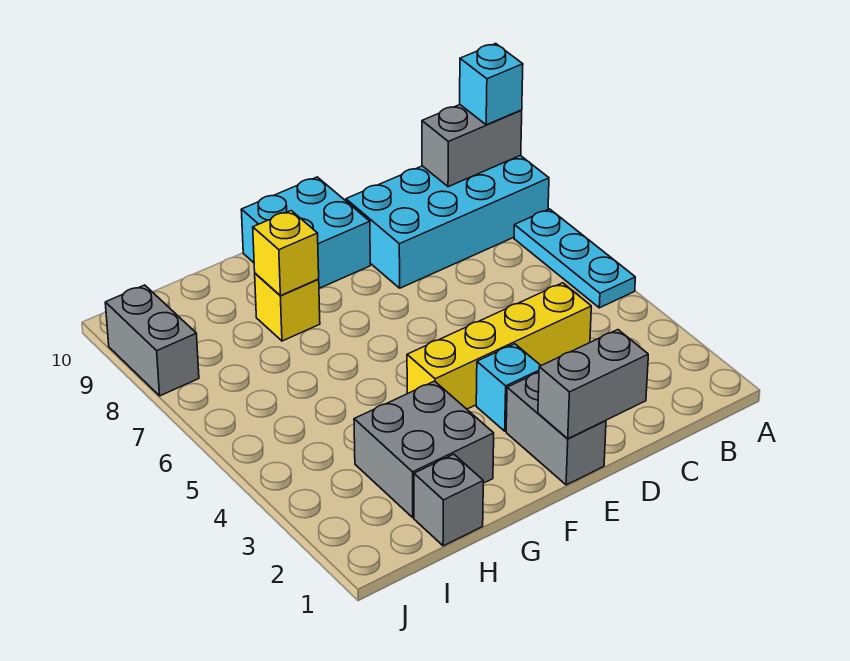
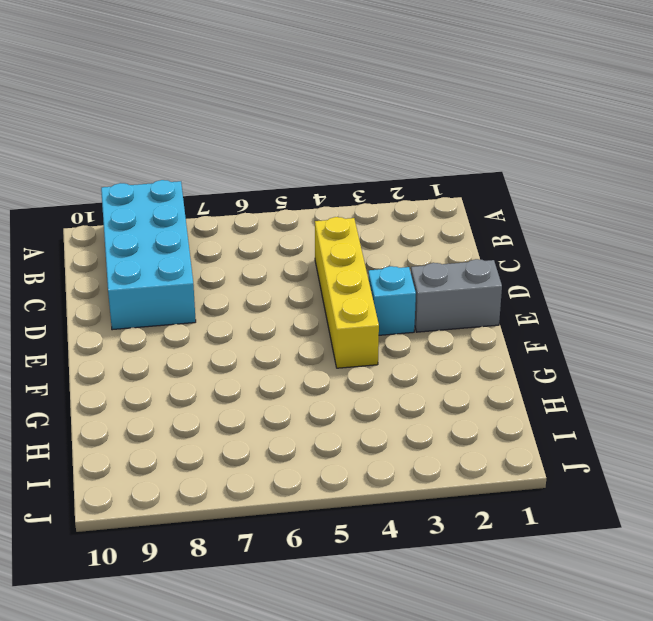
none -> cyan 1x3 plate [514,209,635,308]
none -> cyan 2x2 brick [241,177,370,288]
none -> grey 2x2 brick [354,381,494,517]

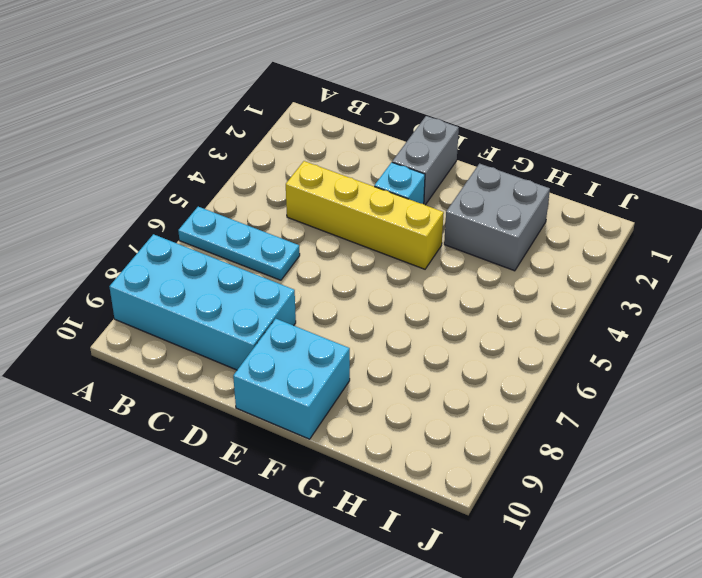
cyan 1x3 plate [178,207,300,280] -> cyan 1x3 plate turned to [514,209,635,308]
none -> yellow 1x1 brick [255,273,320,341]
none -> grey 1x1 brick [414,454,483,546]
none -> grey 1x2 brick [105,285,199,396]

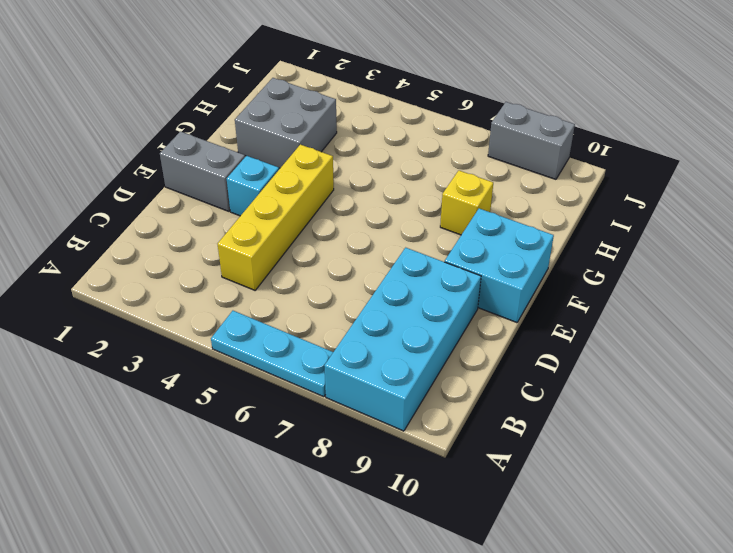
none -> grey 1x1 brick [414,454,483,546]
none -> grey 1x2 brick [422,105,522,187]
none -> grey 1x2 brick [538,330,648,439]

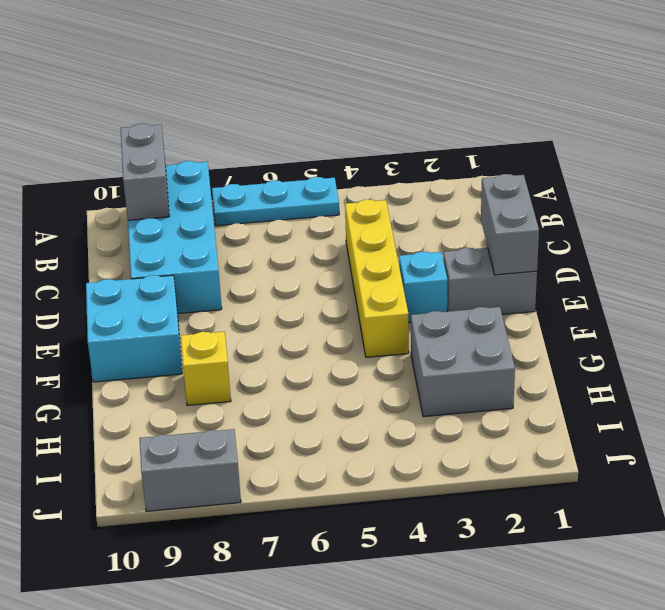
none -> grey 1x1 brick [414,454,483,546]
none -> yellow 1x1 brick [253,211,319,296]
none -> cyan 1x1 brick [460,44,523,125]

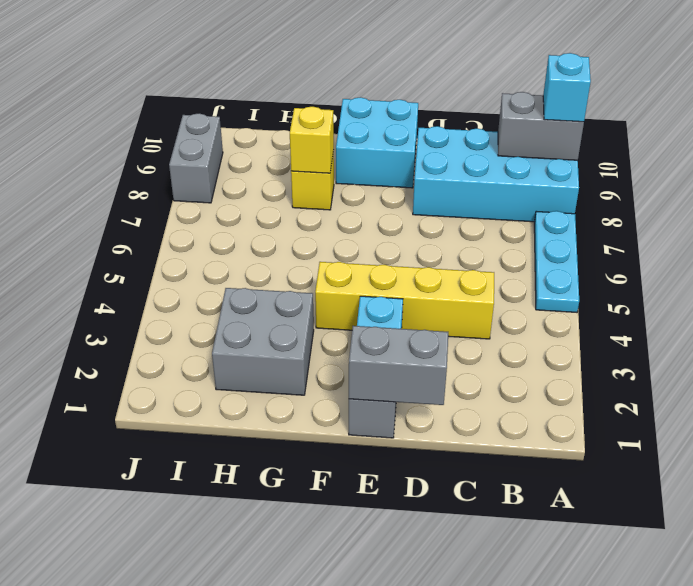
none -> grey 1x1 brick [414,454,483,546]

